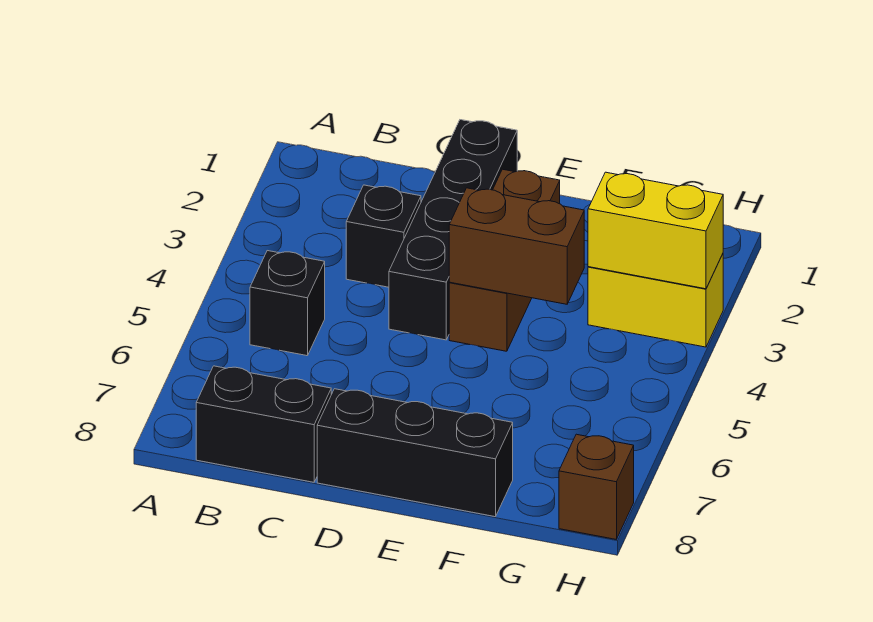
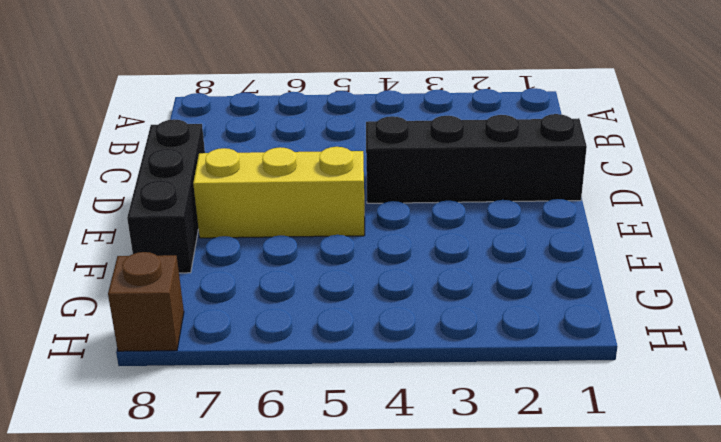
yellow 1x3 brick [193,147,365,238] -> none
none -> black 1x1 brick [250,251,325,356]
none -> black 1x2 brick [196,366,331,482]

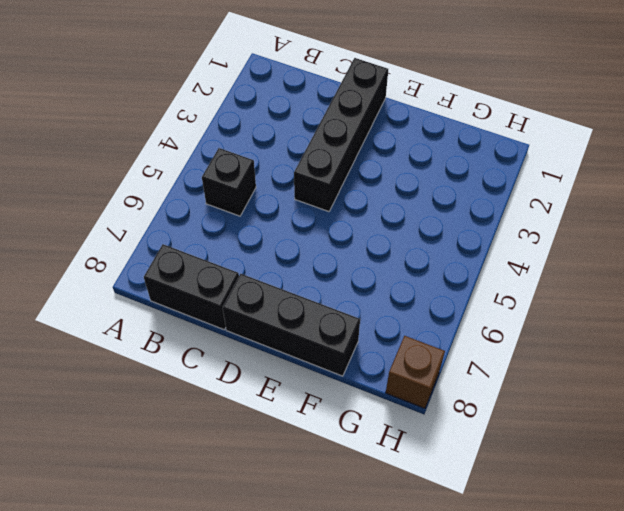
none -> black 1x1 brick [346,185,421,287]
none -> brown 1x3 brick [449,169,560,351]

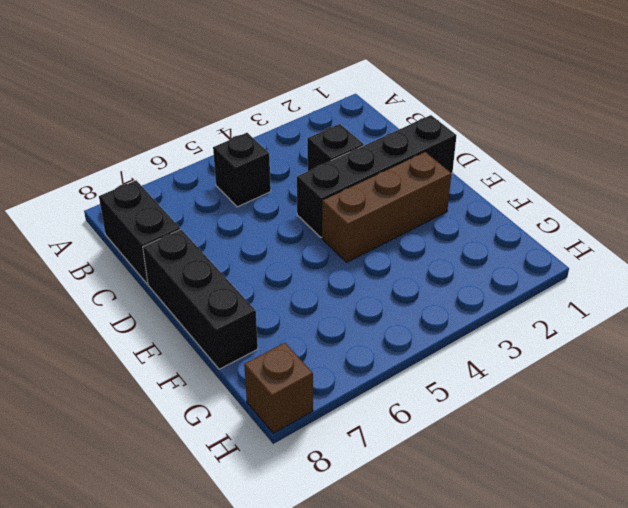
none -> yellow 1x2 brick [588,254,723,347]
none -> brown 1x2 brick [449,188,584,304]

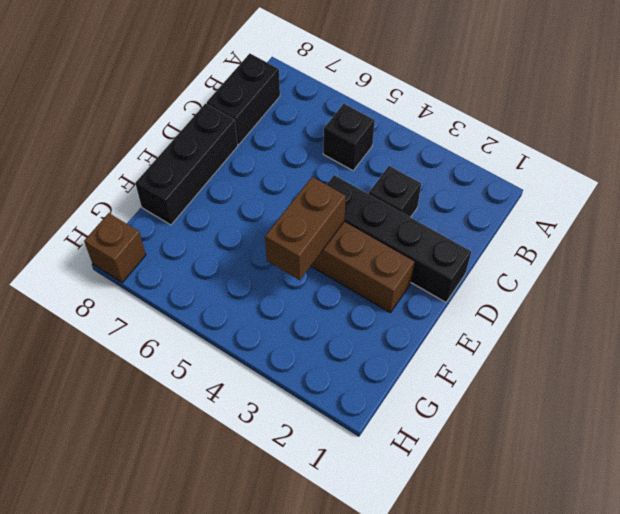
none -> yellow 1x2 brick [588,254,723,347]
none -> yellow 1x2 brick [588,172,723,289]

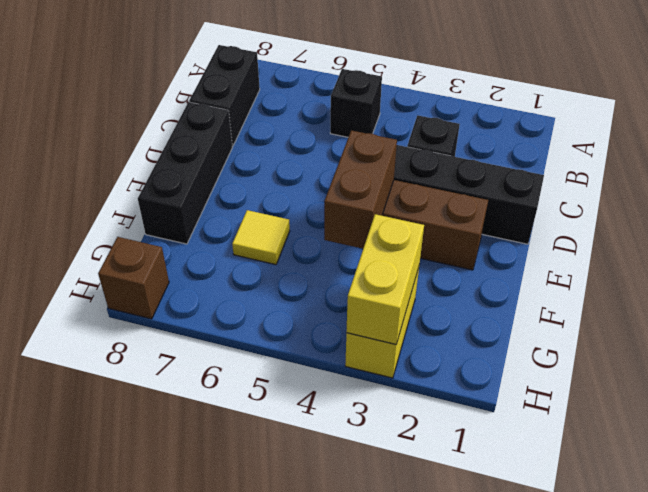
yellow 1x1 tile [232,210,290,265] -> none

